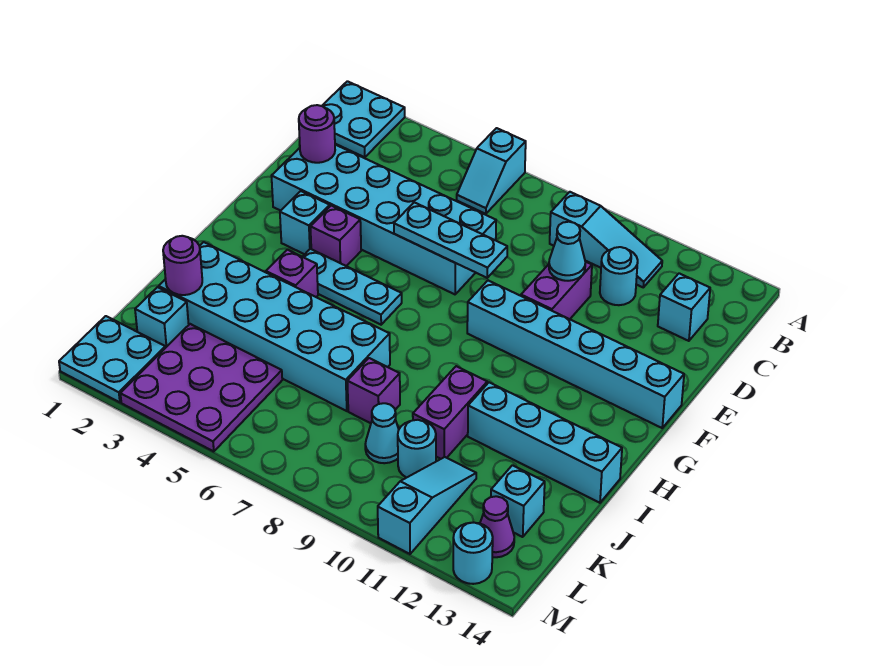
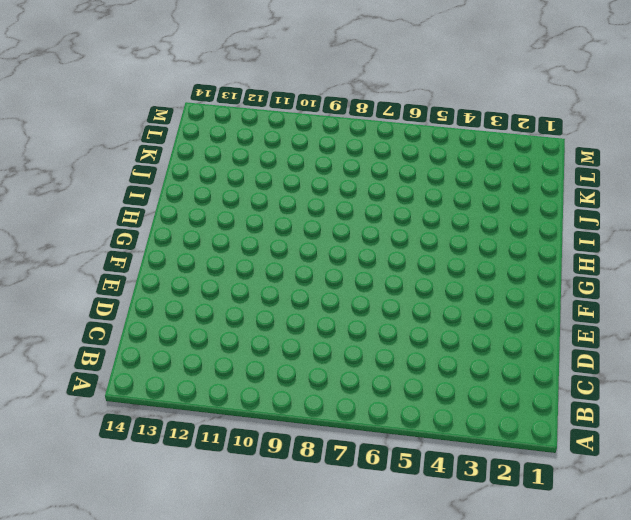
none -> cyan 2x2 plate [322,81,405,157]
none -> cyan 1x2 slope [457,128,526,214]
none -> cyan 1x3 slope [550,192,662,287]

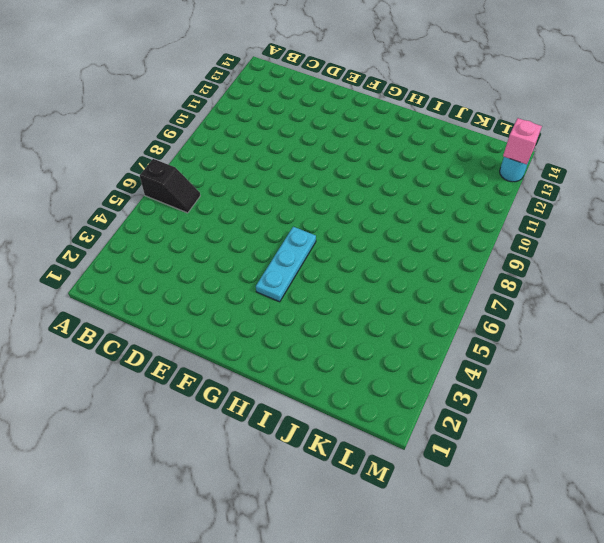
black 1x2 slope [140,159,200,213] -> cyan 1x2 slope [457,128,526,214]
pink 1x1 brick [503,118,542,164] -> none
none -> cyan 2x2 plate [322,81,405,157]
none -> cyan 1x3 slope [550,192,662,287]
none -> cyan 1x1 round brick [600,247,638,305]

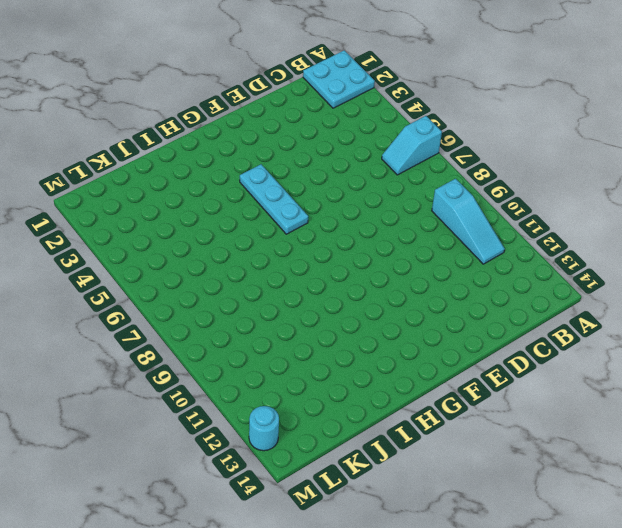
none -> cyan 1x1 round brick [600,247,638,305]
none -> cyan 1x1 brick [658,273,710,341]
none -> cyan 2x6 brick [272,145,496,294]

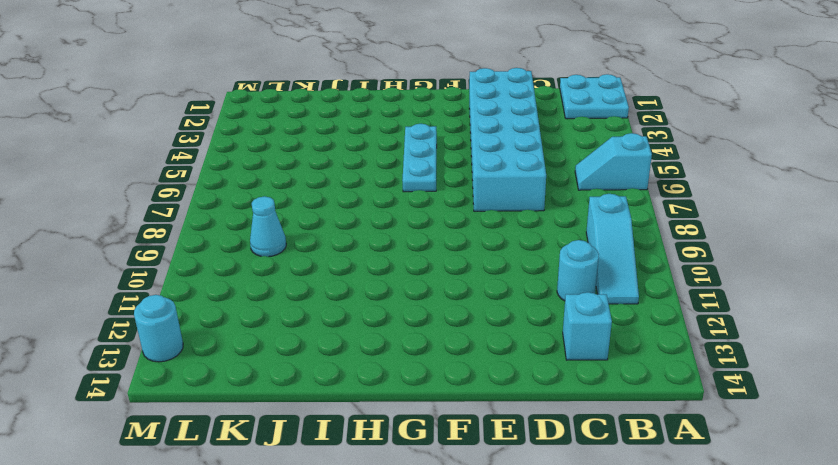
none -> purple 1x2 brick [521,262,592,319]
none -> cyan 1x1 brick [280,191,330,254]
none -> purple 1x1 brick [310,206,361,266]

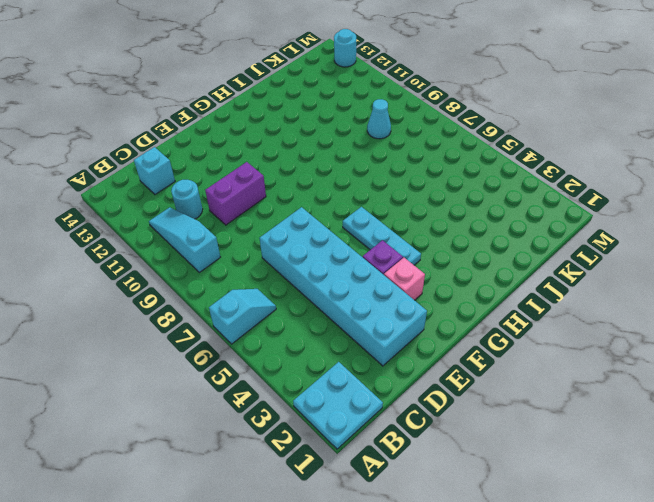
pink 1x1 brick [384,258,425,300] -> cyan 1x1 brick [280,191,330,254]
none -> cyan 1x6 brick [467,280,684,428]
none -> purple 1x1 brick [266,250,318,297]
none -> cyan 2x6 brick [159,242,390,411]

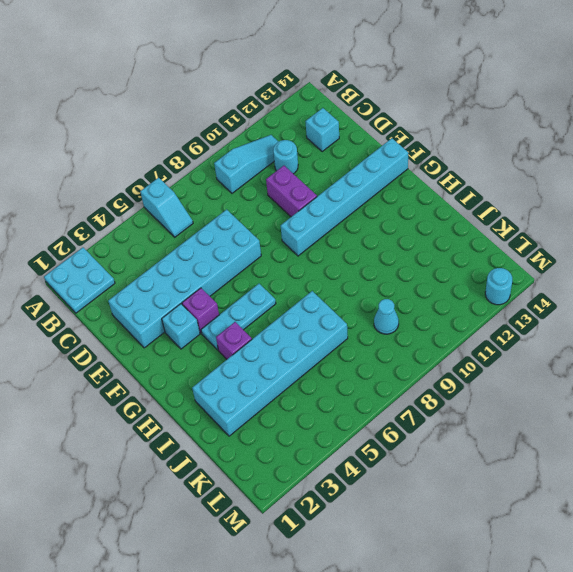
none -> purple 1x2 brick [413,366,487,459]
none -> cyan 1x4 brick [468,383,622,503]
none -> purple 1x1 brick [347,358,400,423]

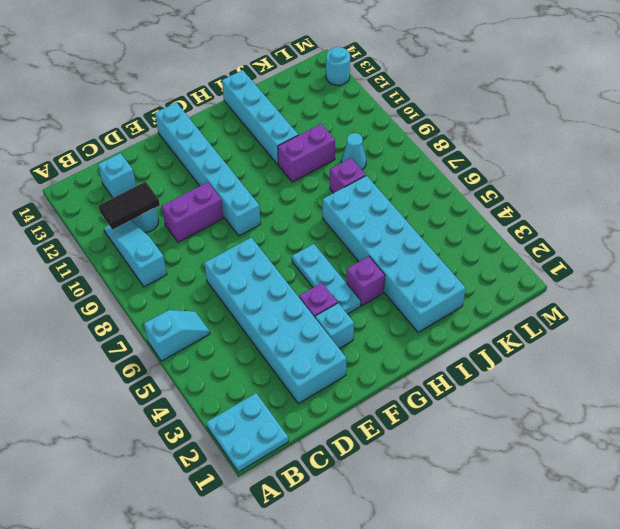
black 1x2 tile [98,182,160,230] -> none
none -> cyan 1x1 brick [135,287,189,348]
none -> purple 3x3 plate [120,324,282,452]
none -> cyan 1x1 round brick [398,420,436,478]

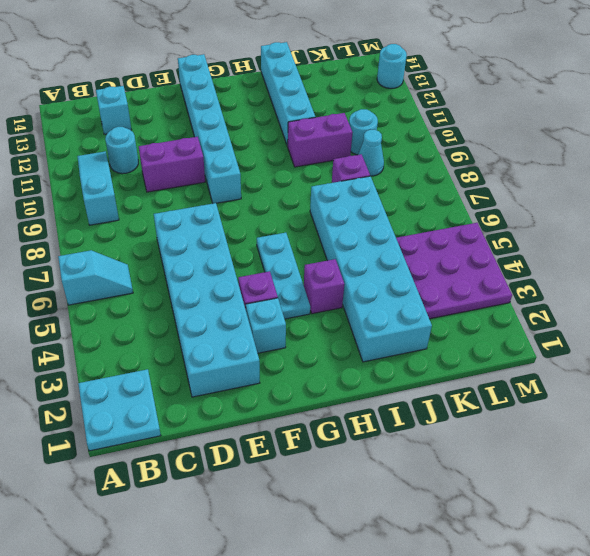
none -> cyan 1x1 brick [135,287,189,348]
none -> cyan 1x3 slope [378,457,476,554]
none -> cyan 1x1 brick [491,465,545,537]

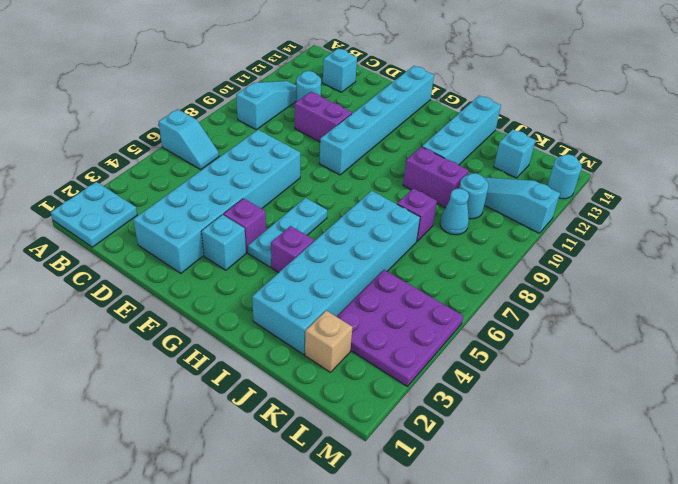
tan 1x1 brick [305,311,352,372] -> cyan 1x1 brick [135,287,189,348]
none -> cyan 2x2 plate [59,316,165,402]
none -> purple 1x1 cone [480,496,514,557]
none -> purple 1x1 round brick [299,105,335,163]

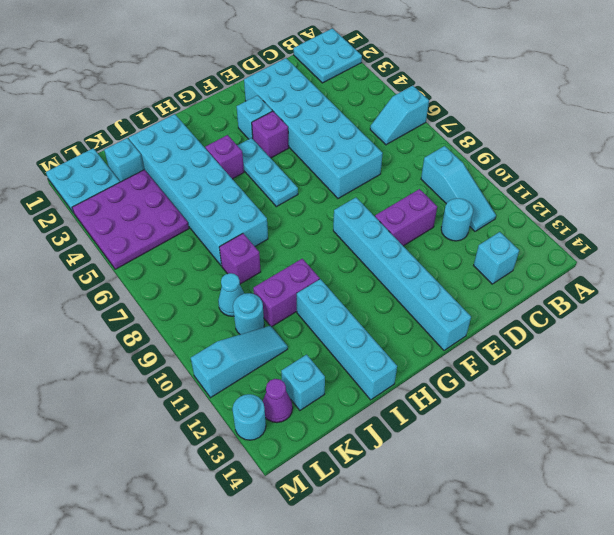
none -> purple 1x1 round brick [299,105,335,163]
none -> cyan 1x1 cone [549,222,585,281]
none -> cyan 1x3 plate [394,202,507,278]

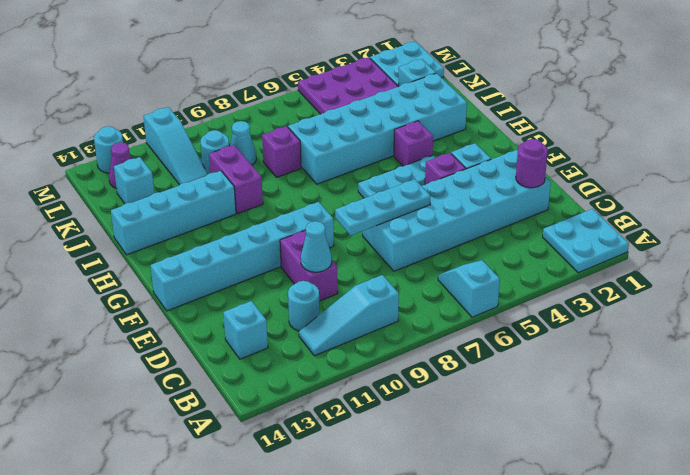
none -> purple 1x1 round brick [163,236,202,295]

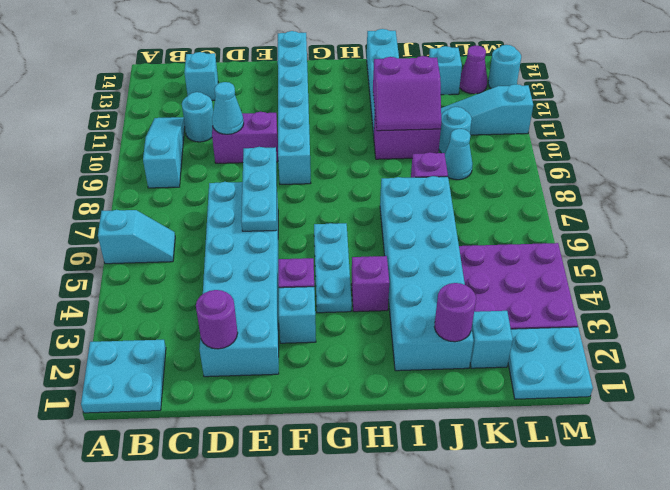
purple 2x2 slope [373,56,441,131] -> none

